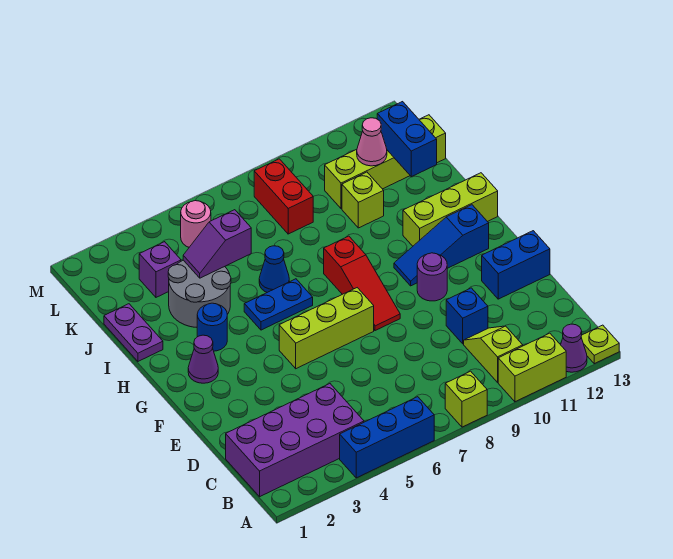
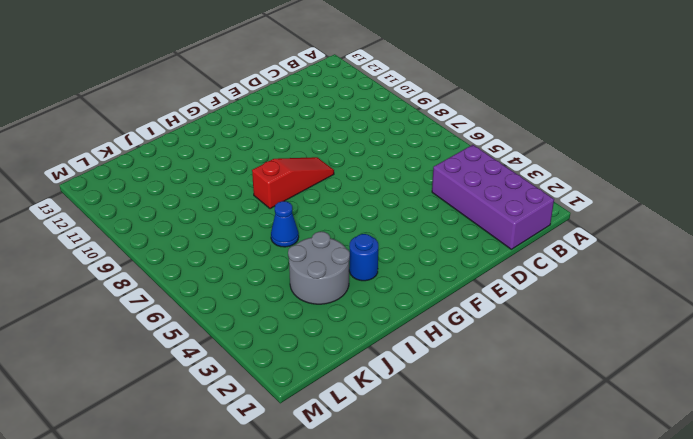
none -> blue 1x3 brick [340,397,434,478]
none -> lime 1x1 brick [445,371,487,427]
none -> lime 1x2 brick [498,333,566,402]

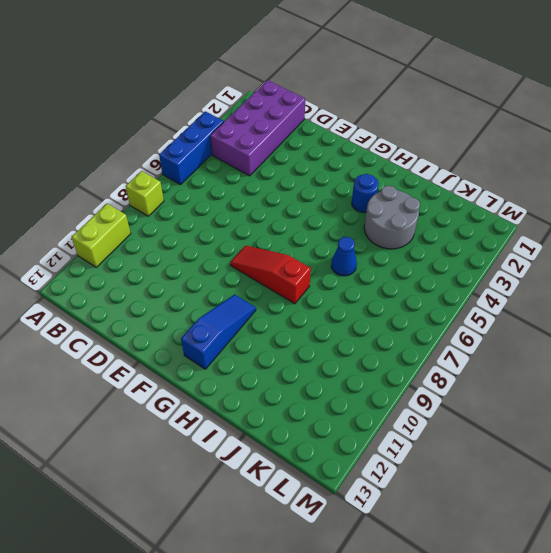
none -> purple 1x1 cone [561,324,587,372]
none -> lime 1x1 plate [581,325,619,364]
none -> lime 1x2 slope [464,326,523,382]

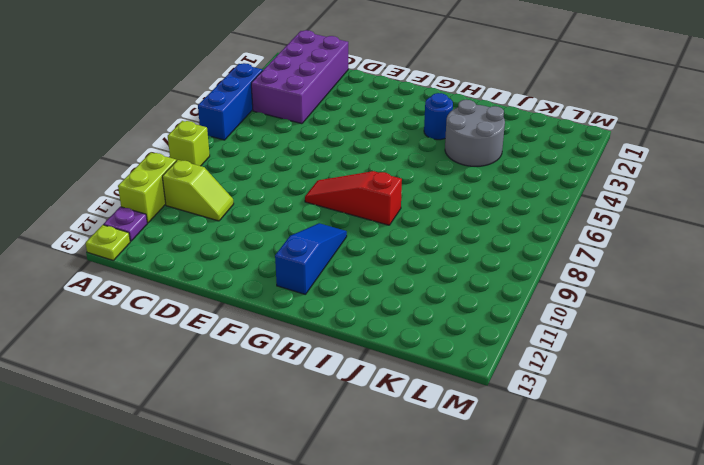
purple 1x1 plate [104,207,147,241] -> purple 1x1 cone [561,324,587,372]
none -> blue 1x1 brick [446,288,488,344]
none -> blue 1x2 brick [482,231,550,299]
none -> lime 1x3 brick [279,288,374,369]

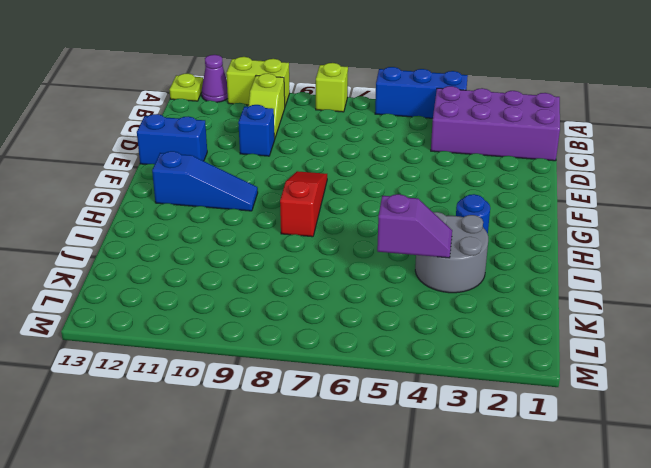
none -> lime 1x3 brick [279,288,374,369]
none -> purple 1x1 round brick [417,253,447,301]
none -> purple 1x1 cone [188,335,218,383]

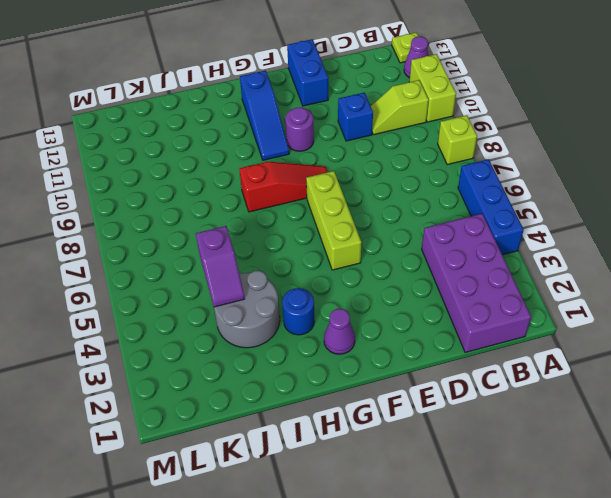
none -> blue 1x2 plate [244,279,313,330]
none -> lime 1x3 brick [403,173,498,246]
none -> purple 1x2 plate [104,304,163,361]

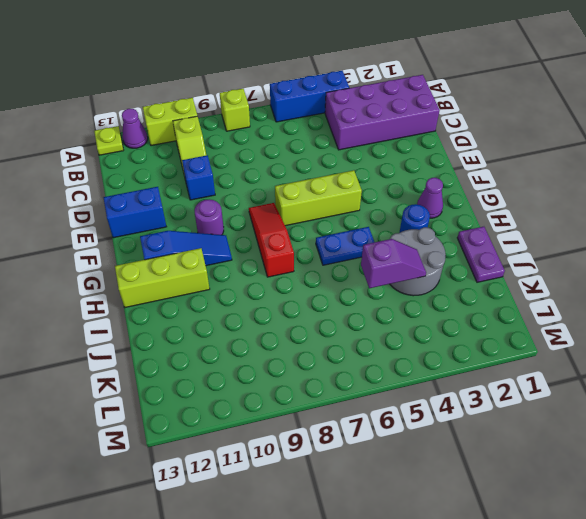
none -> blue 1x1 cone [259,246,289,292]
none -> lime 1x1 brick [342,172,384,228]
none -> purple 1x1 brick [139,242,181,297]

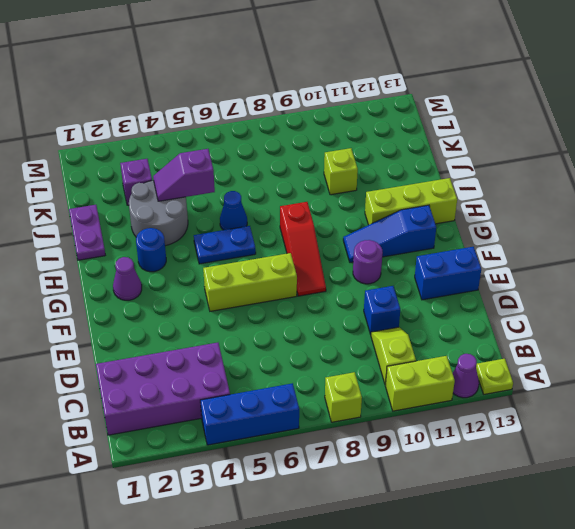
none -> red 1x2 brick [254,159,313,234]
none -> lime 1x4 brick [325,115,446,209]
none -> pink 1x1 round brick [181,201,211,247]

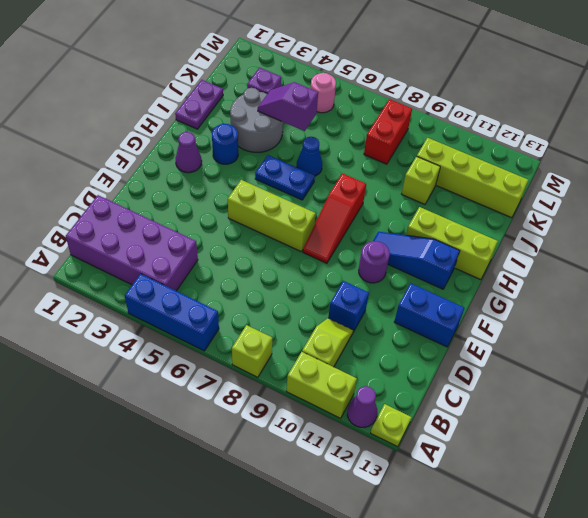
none -> blue 1x2 brick [377,102,437,177]
none -> pink 1x1 cone [357,118,387,166]

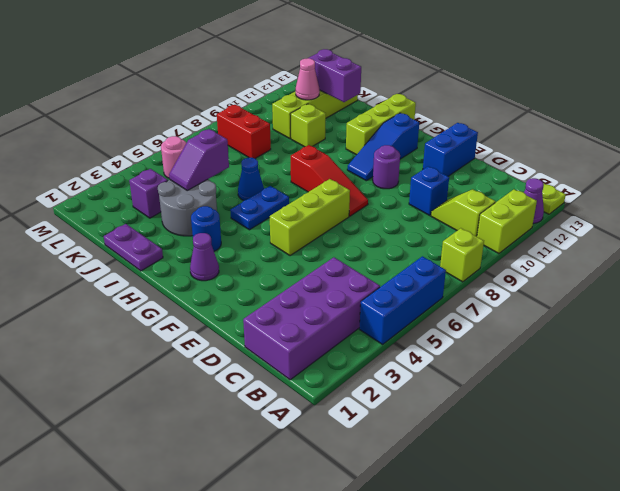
purple 1x2 brick [309,49,361,102] -> blue 1x2 brick [377,102,437,177]

